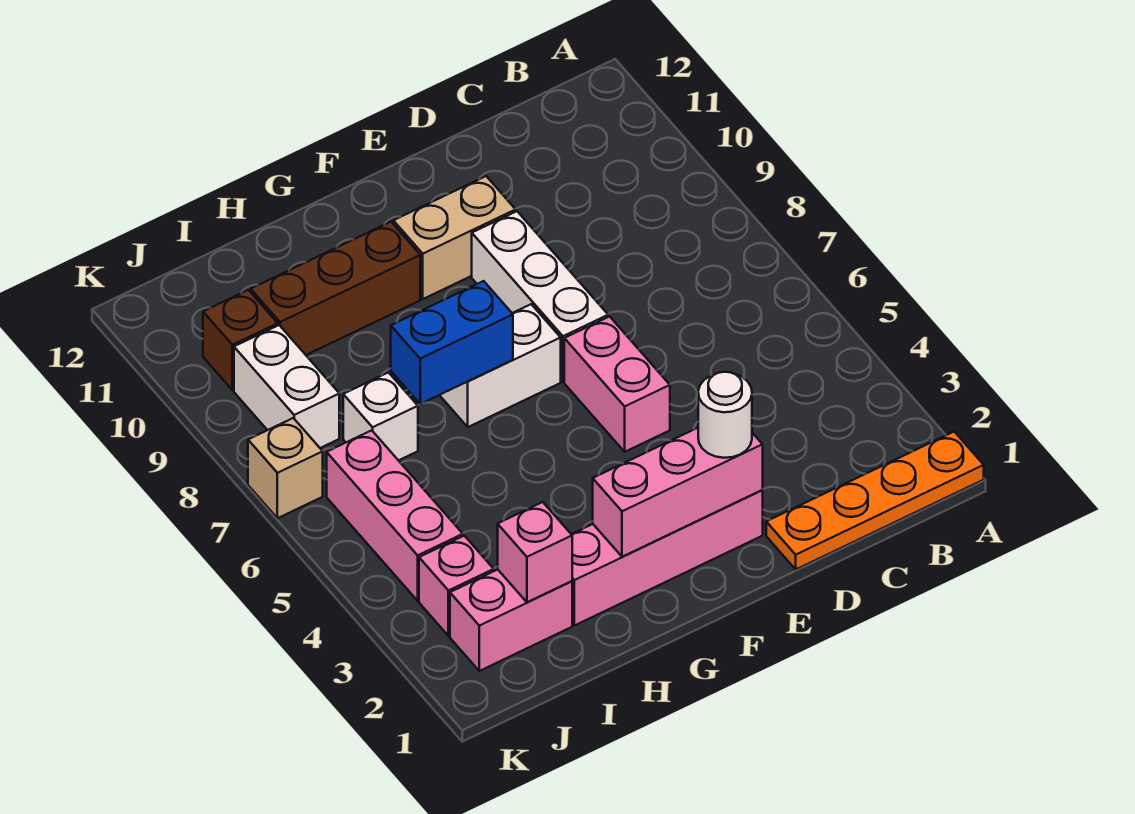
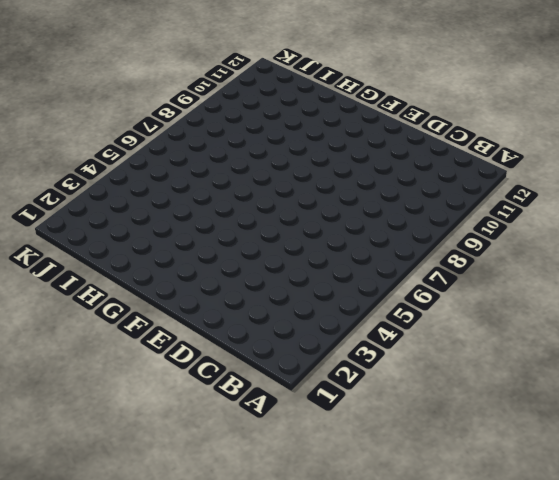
none -> orange 1x4 plate [766,432,984,569]
none -> pink 1x4 brick [571,490,763,626]
none -> pink 1x2 brick [564,317,670,452]

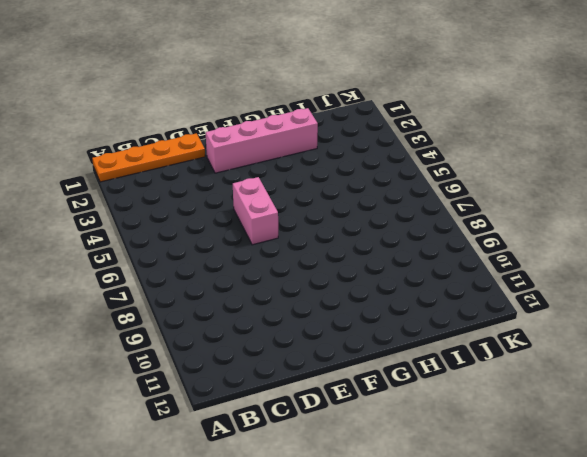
none -> white 1x3 brick [472,211,608,382]
none -> tan 1x2 brick [393,176,516,299]
none -> white 1x2 brick [440,304,561,427]

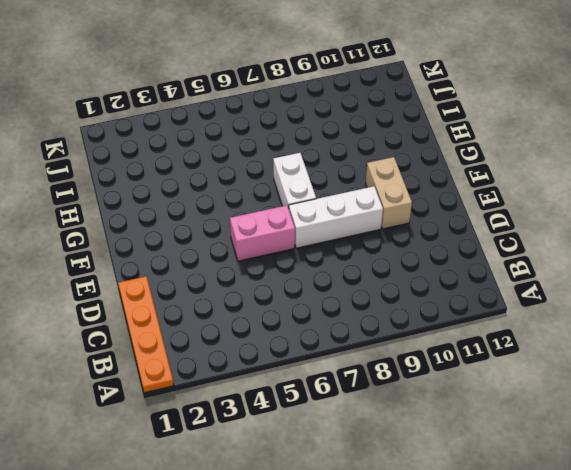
none -> pink 1x4 brick [571,490,763,626]
none -> brown 1x3 brick [251,222,420,355]
none -> pink 1x2 brick [450,570,572,671]

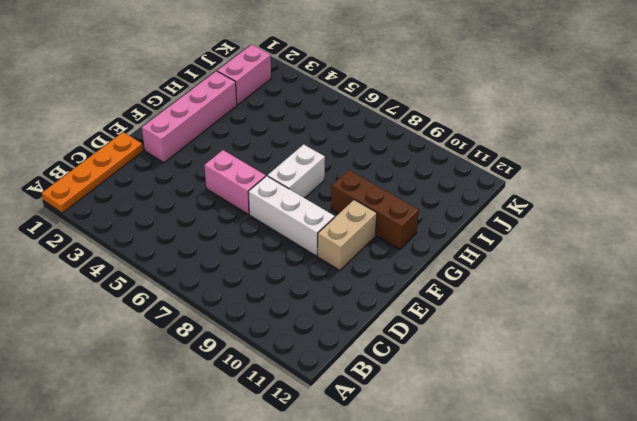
brown 1x3 brick [331,170,419,249] -> brown 1x3 brick turned to [251,222,420,355]
none -> white 1x1 brick [343,373,418,461]
none -> pink 1x1 brick [419,536,494,636]
none -> pink 1x3 brick [327,430,463,601]

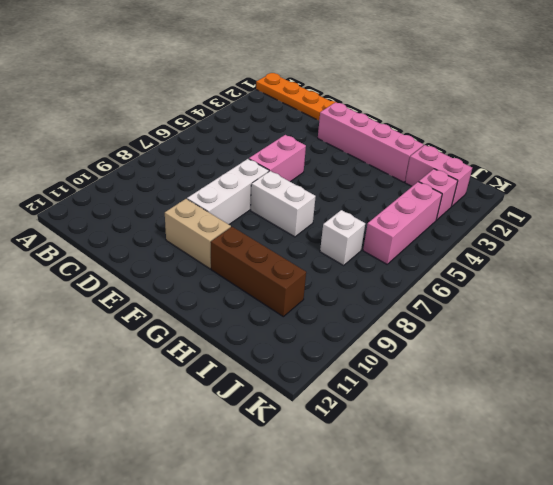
none -> white 1x2 brick [234,325,339,448]
none -> brown 1x1 brick [203,290,278,390]
none -> tan 1x1 brick [248,418,323,518]

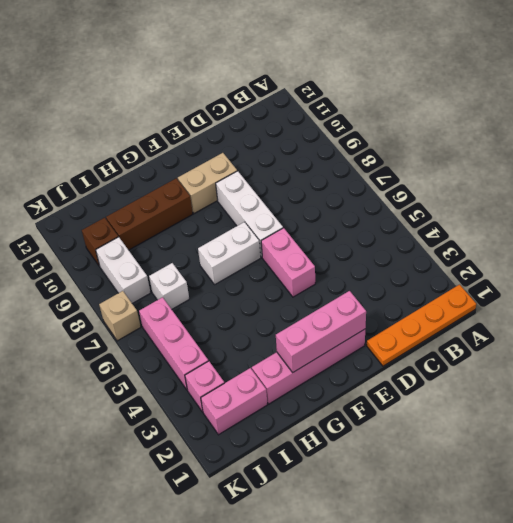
none -> blue 1x2 brick [391,281,513,404]
none -> pink 1x1 brick [498,502,572,602]
none -> white 1x1 round brick [698,372,752,458]

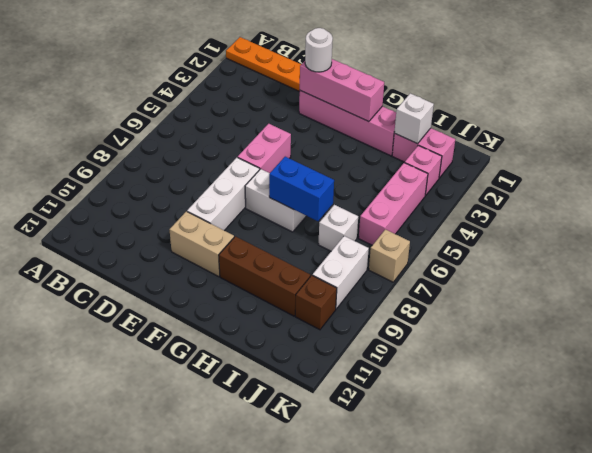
white 1x1 brick [394,93,434,144] -> pink 1x1 brick [498,502,572,602]

